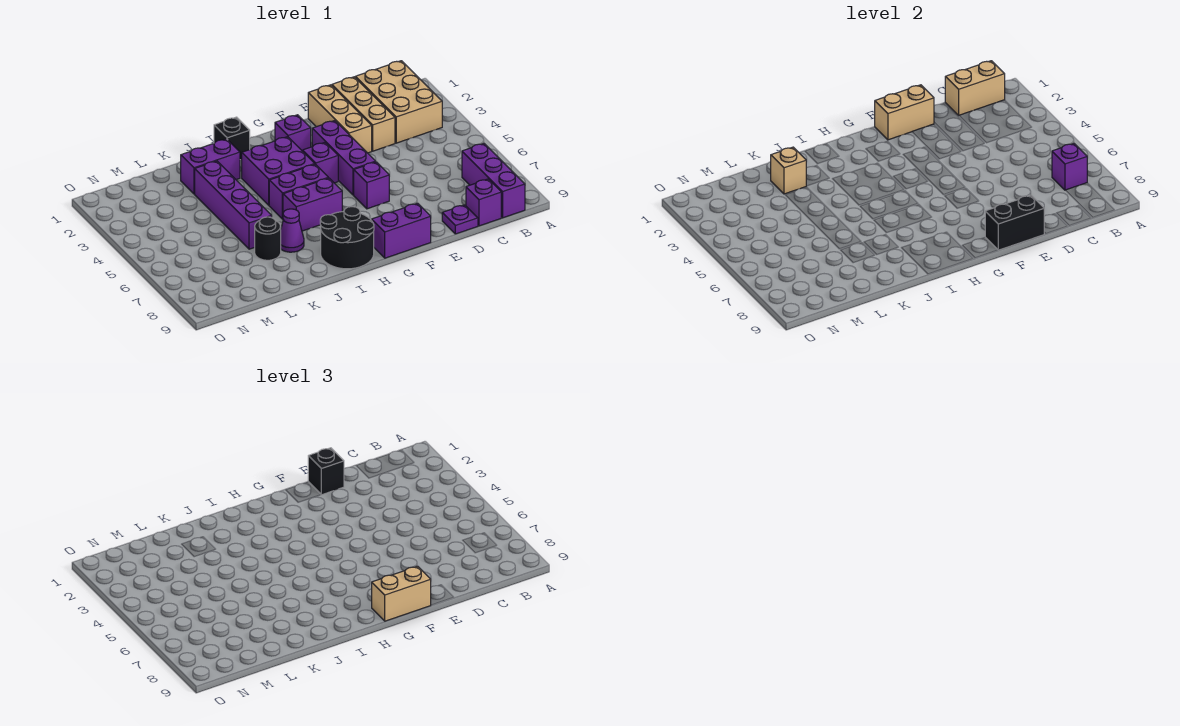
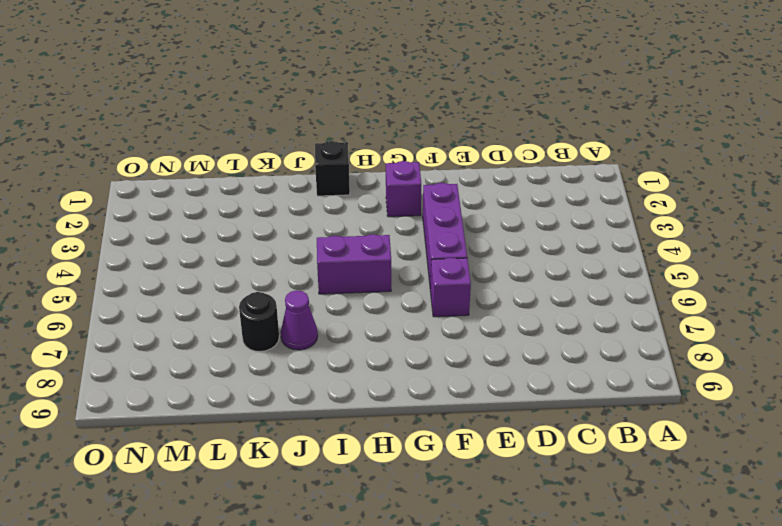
none -> tan 2x3 brick [355,61,442,143]
none -> purple 1x3 brick [462,144,525,218]
none -> purple 1x1 brick [466,179,501,226]

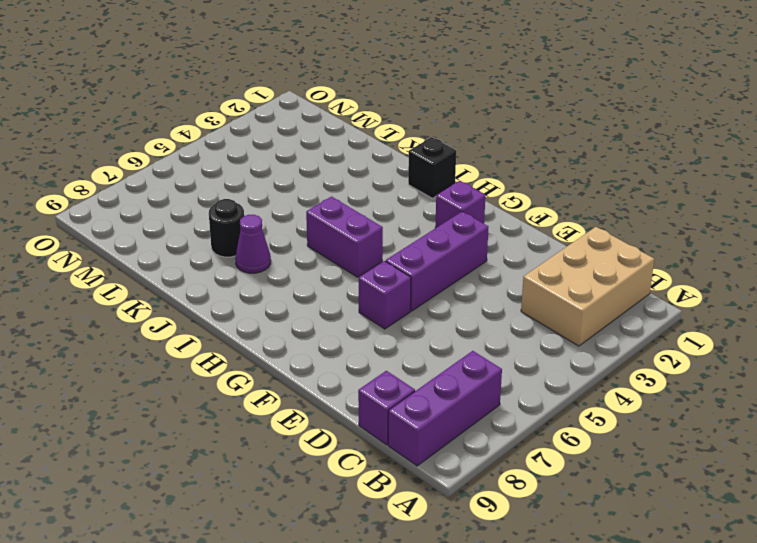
none -> tan 1x3 brick [332,77,395,151]
none -> purple 1x1 plate [442,205,478,234]
none -> tan 1x3 brick [308,85,372,153]

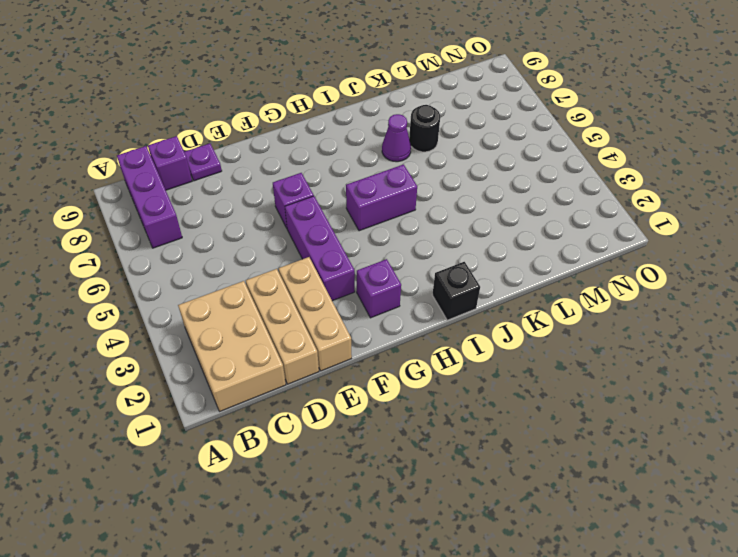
none -> purple 1x2 brick [372,203,431,258]
none -> purple 1x1 brick [303,143,338,183]
none -> purple 2x2 brick [242,137,314,205]

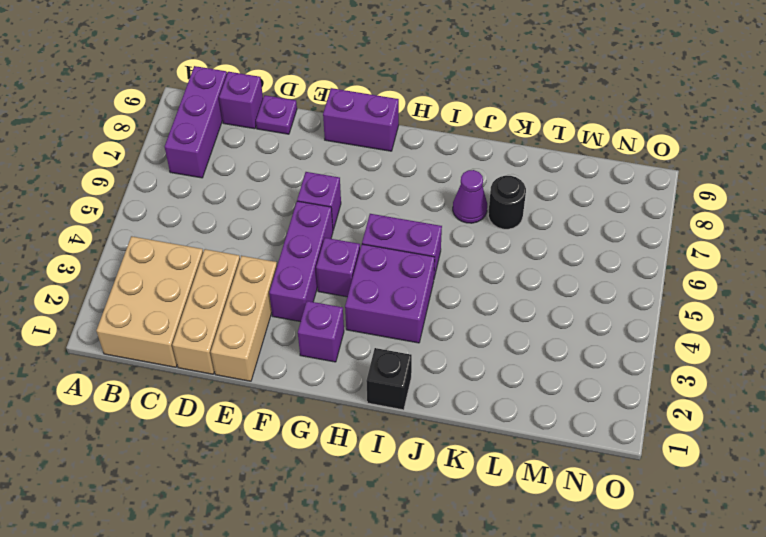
none -> purple 1x2 brick [283,178,342,231]
none -> black 2x2 round brick [320,207,374,269]
none -> purple 1x2 brick [181,139,240,194]

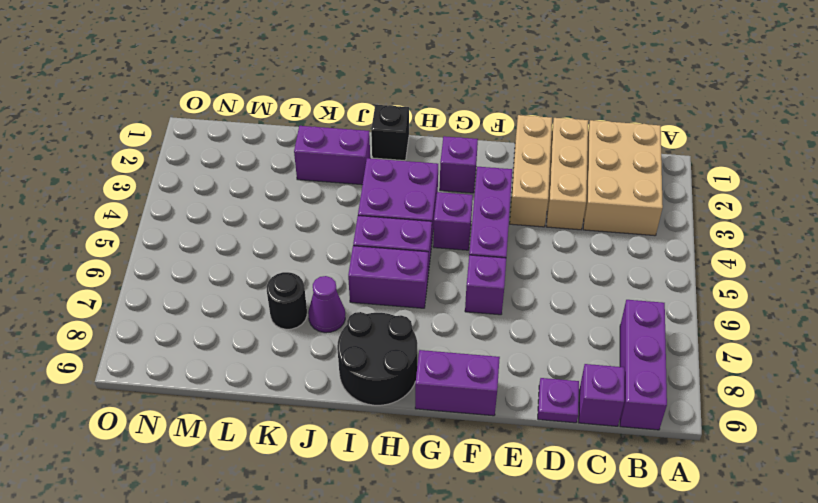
none -> purple 1x4 brick [195,161,272,249]
none -> tan 1x2 brick [945,61,1005,115]
none -> purple 1x1 brick [1052,144,1087,190]

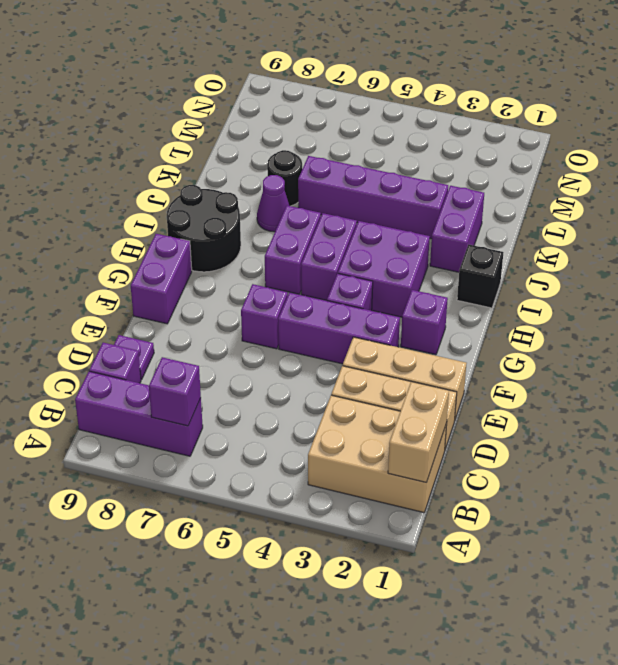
none -> tan 1x2 brick [875,85,934,140]
none -> black 1x2 brick [985,195,1044,250]
none -> tan 1x1 brick [771,147,806,194]

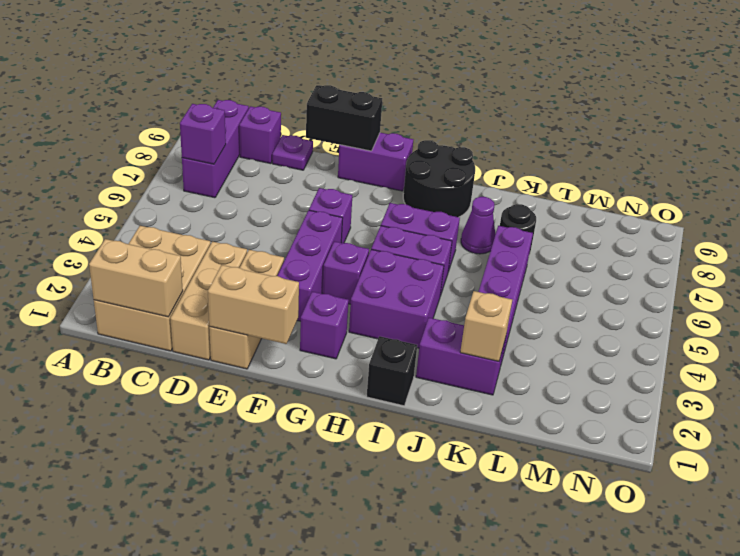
none -> black 1x1 brick [308,448,344,495]
none -> tan 1x2 brick [372,566,431,621]

